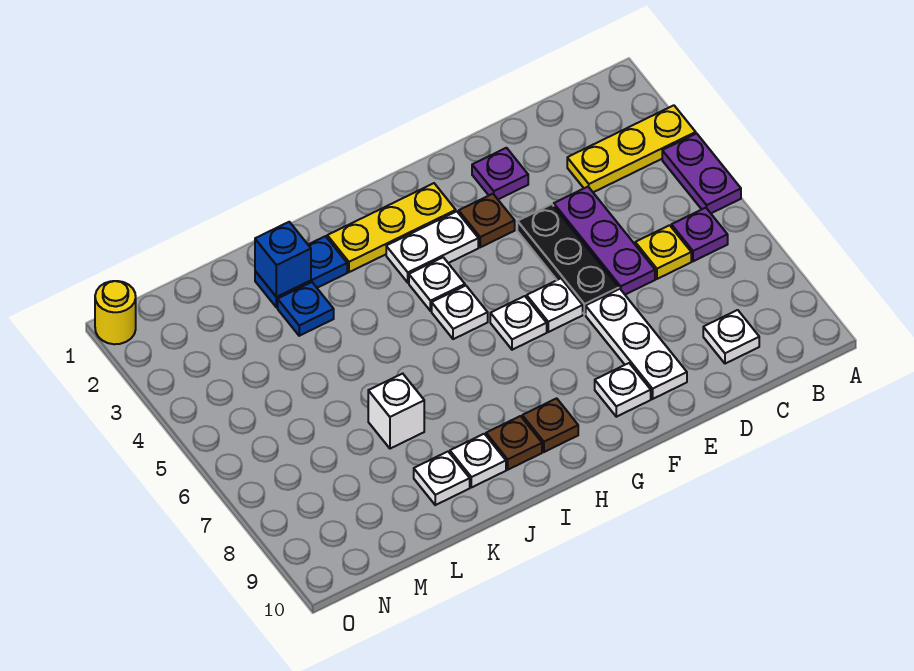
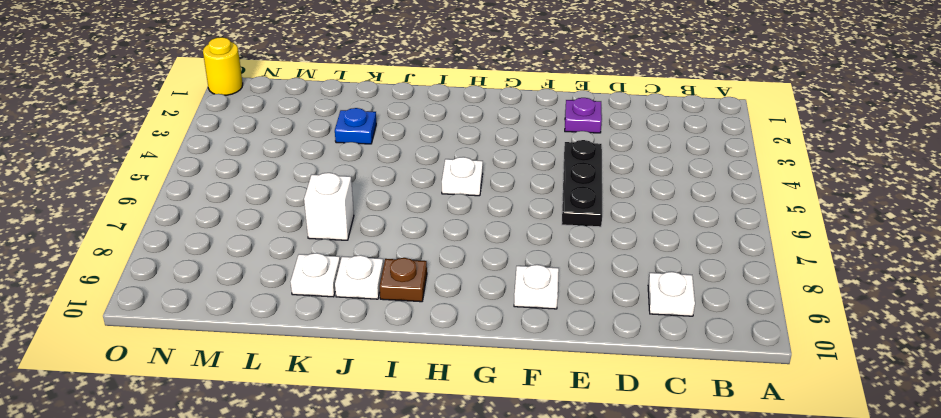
none -> yellow 1x3 plate [567,105,696,192]
none -> purple 1x2 plate [662,133,741,213]
none -> purple 1x1 plate [671,208,728,261]

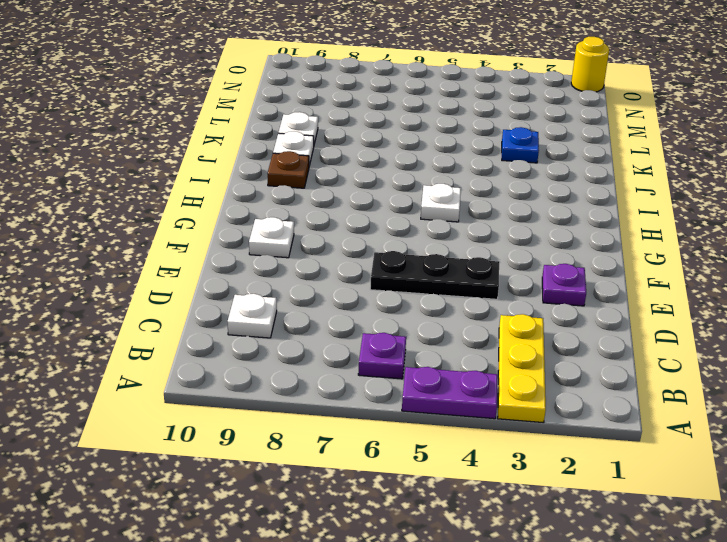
none -> yellow 1x1 plate [635,225,691,279]
none -> purple 1x3 plate [554,187,655,295]
none -> white 1x3 plate [586,289,687,399]

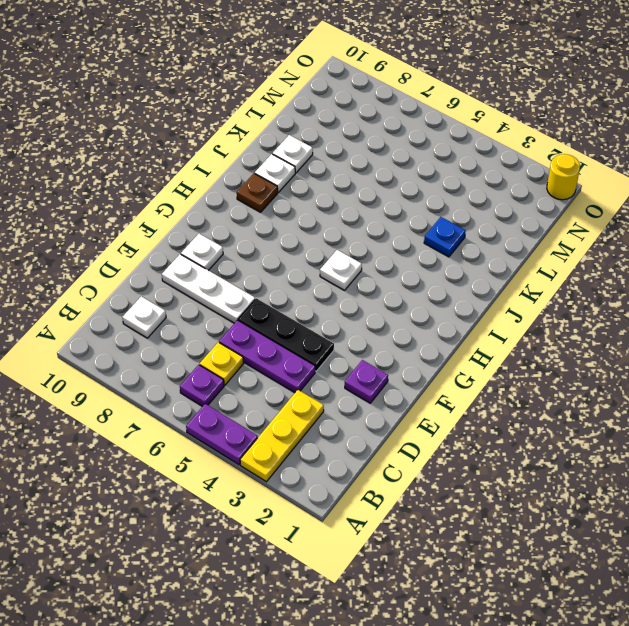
none -> brown 1x1 plate [459,194,515,247]
none -> white 1x1 plate [527,278,583,332]
none -> yellow 1x3 plate [327,183,456,272]

